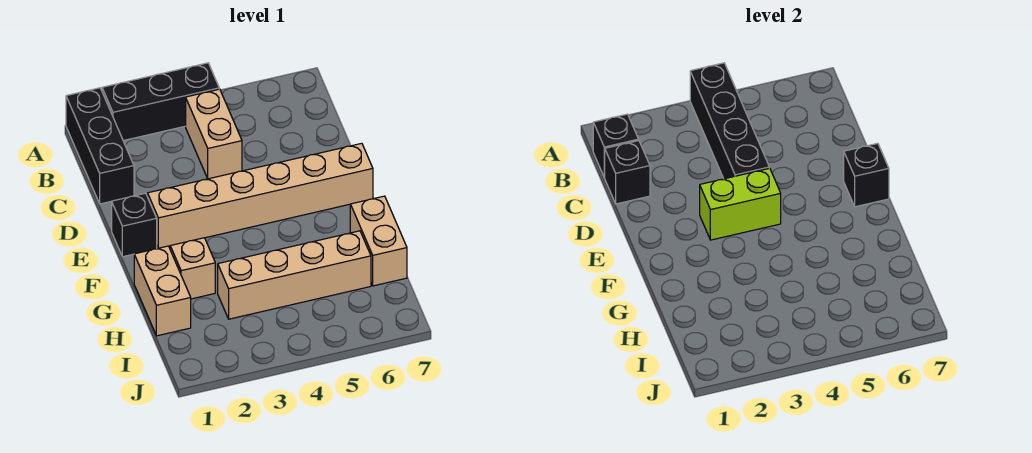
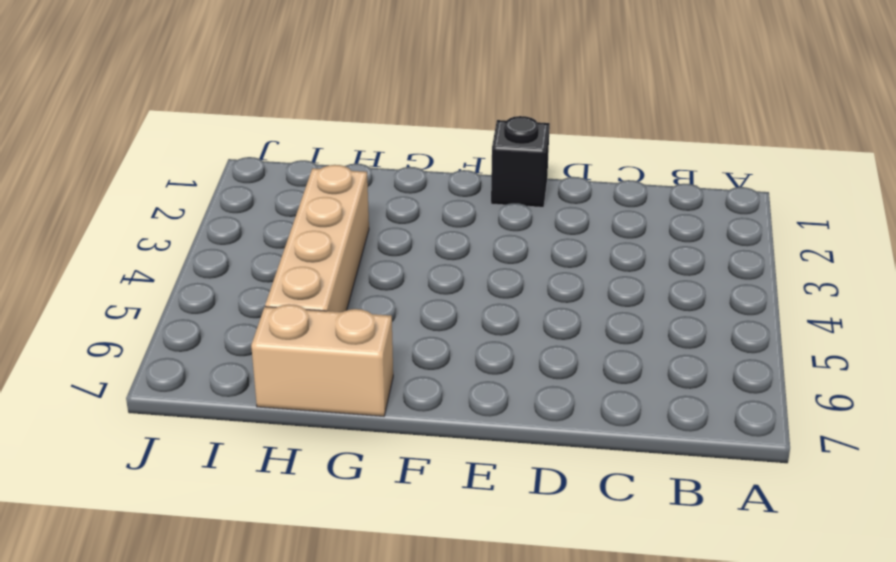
none -> black 1x3 brick [66,88,134,204]
none -> black 1x3 brick [102,63,219,141]
none -> tan 1x2 brick [186,89,242,179]

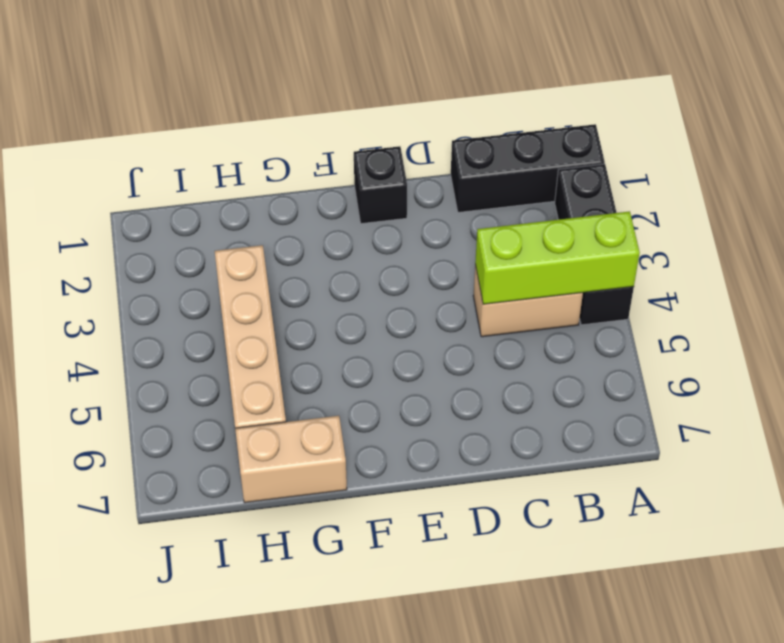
lime 1x3 brick [475,211,640,304] -> black 1x4 brick [690,63,769,179]
none -> tan 1x6 brick [148,143,373,248]
none -> tan 1x2 brick [134,246,191,336]
none -> tan 1x1 brick [170,238,215,299]

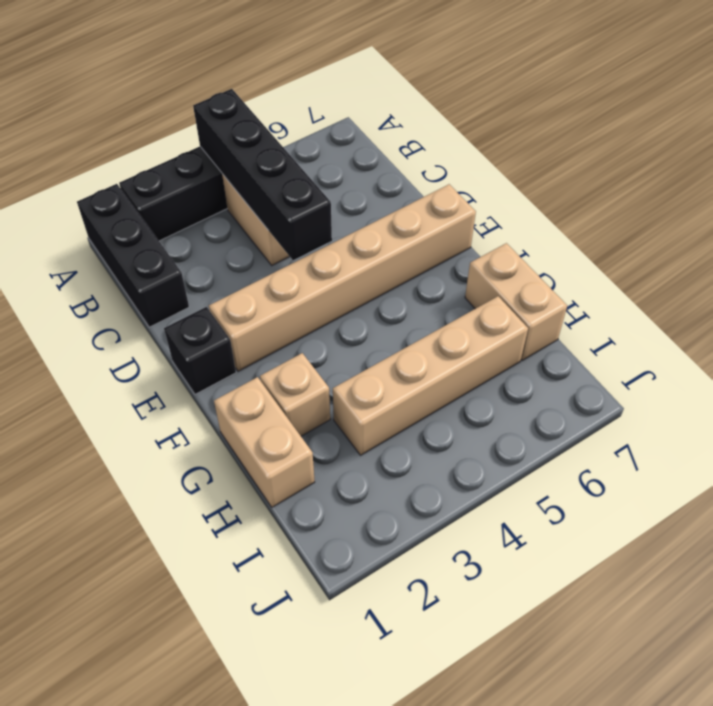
none -> black 1x1 brick [593,114,639,177]
none -> black 1x1 brick [604,141,650,204]
none -> lime 1x2 brick [700,168,781,240]

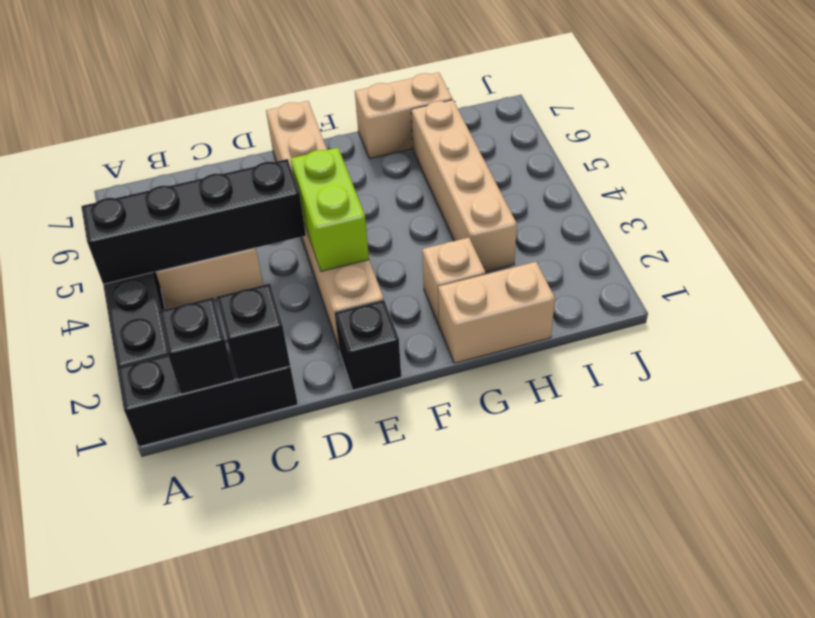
none -> black 1x1 brick [844,143,889,207]

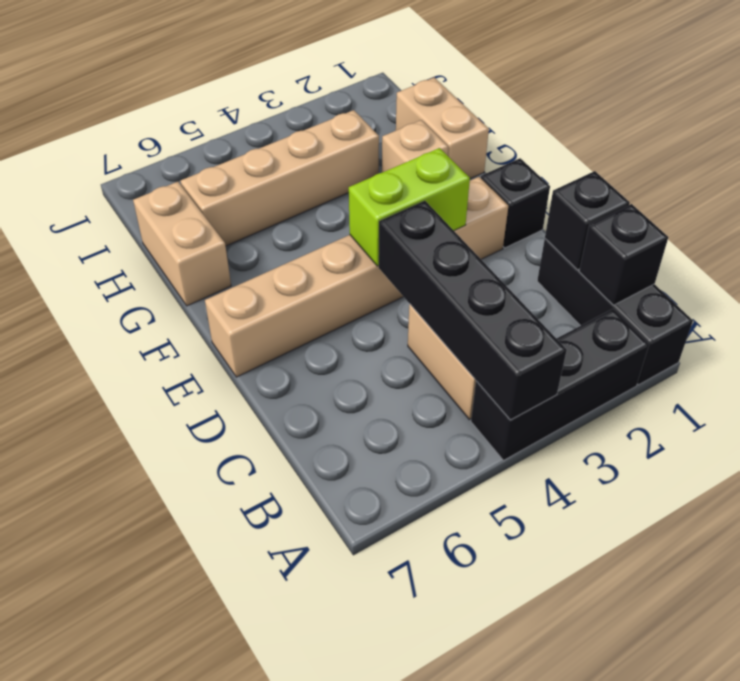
none -> black 1x1 brick [844,143,889,207]

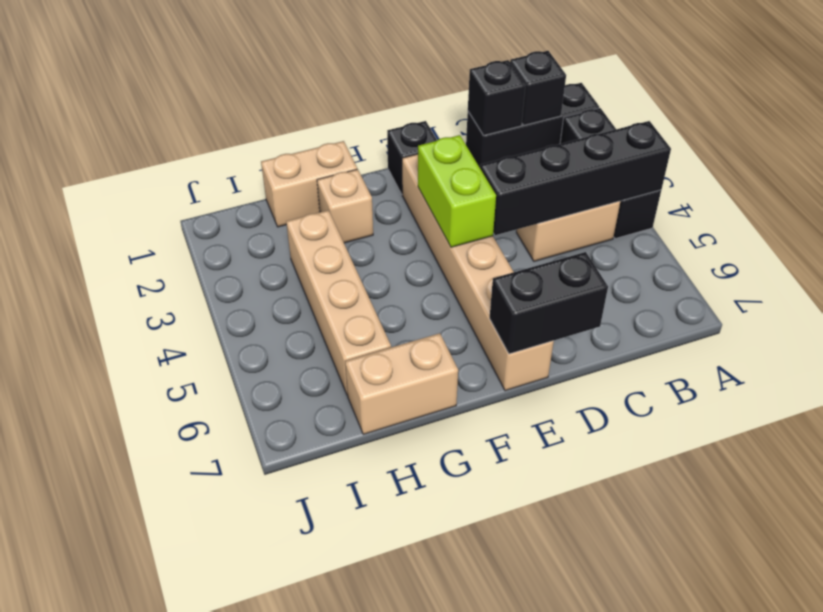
black 1x2 brick [489,252,608,354] -> black 1x1 brick [844,143,889,207]

